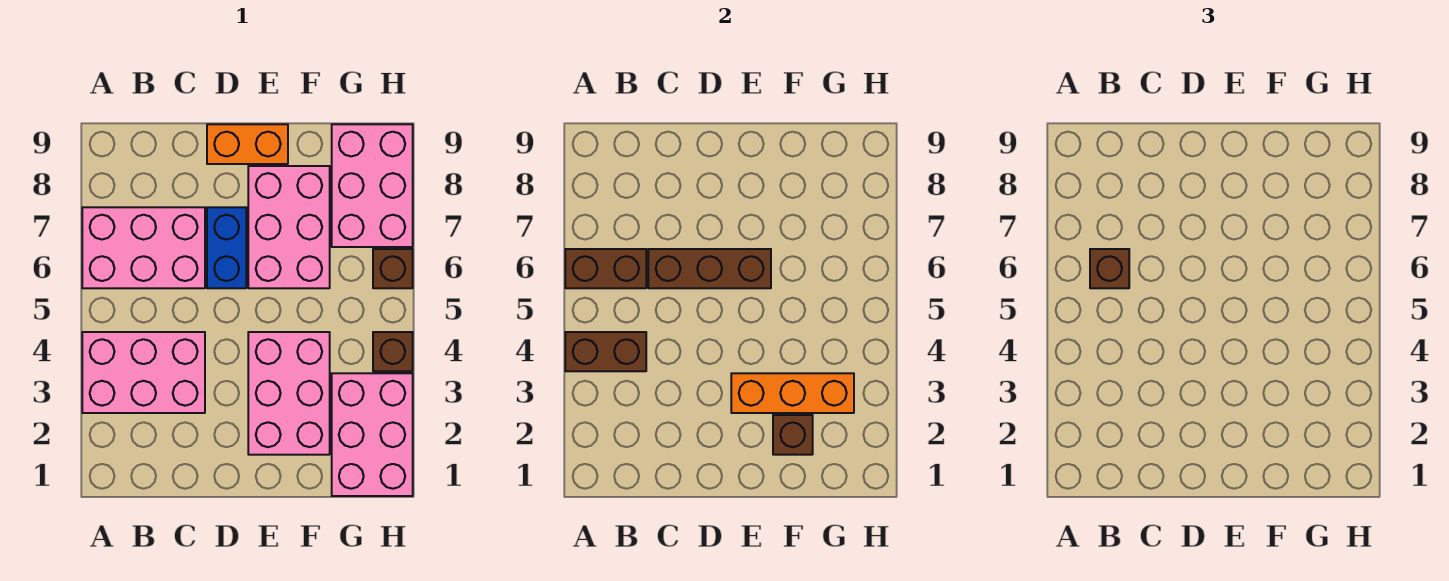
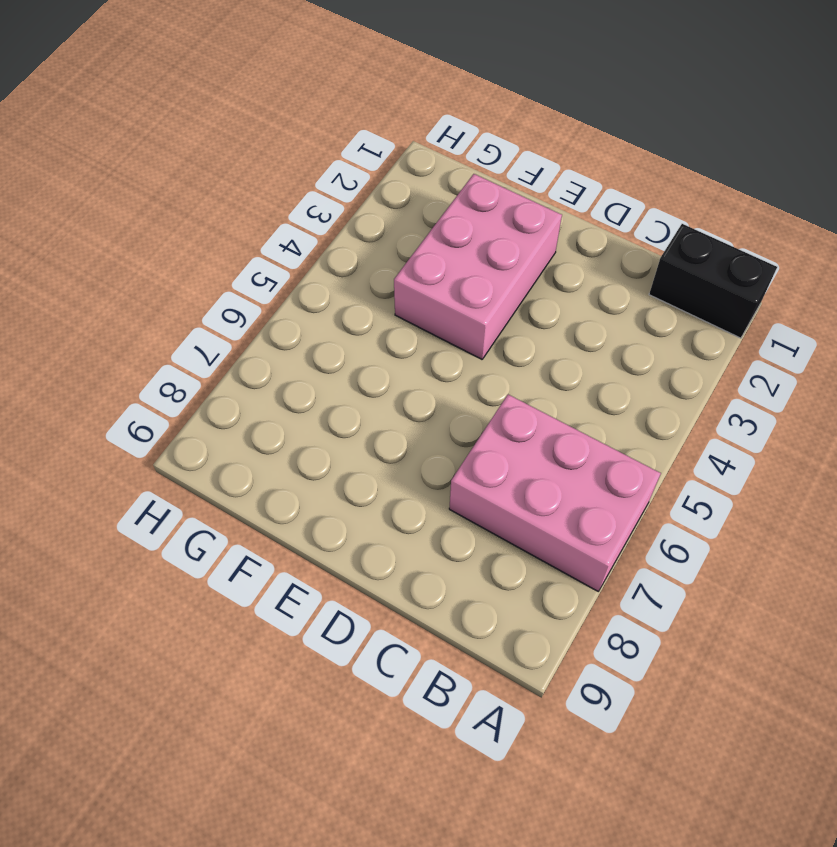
black 1x2 brick [649,224,777,338] -> none
none -> pink 2x3 brick [82,332,205,413]
none -> blue 1x2 brick [207,207,246,288]
none -> orange 1x2 brick [207,124,288,164]

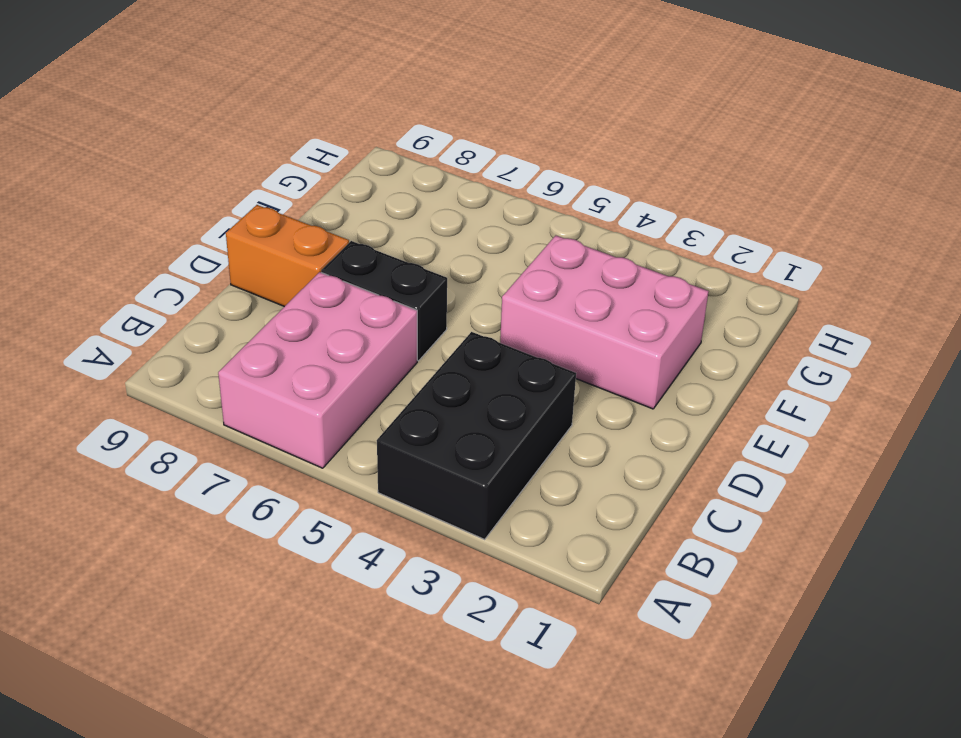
black 2x3 brick [377,332,576,539] -> pink 2x3 brick [82,332,205,413]
black 1x2 brick [321,241,447,361] -> blue 1x2 brick [207,207,246,288]
orange 1x2 brick [226,205,349,307] -> orange 1x2 brick turned to [207,124,288,164]
none -> pink 2x3 brick [248,166,330,288]
none -> pink 2x3 brick [332,373,413,496]
none -> pink 2x3 brick [332,124,413,247]

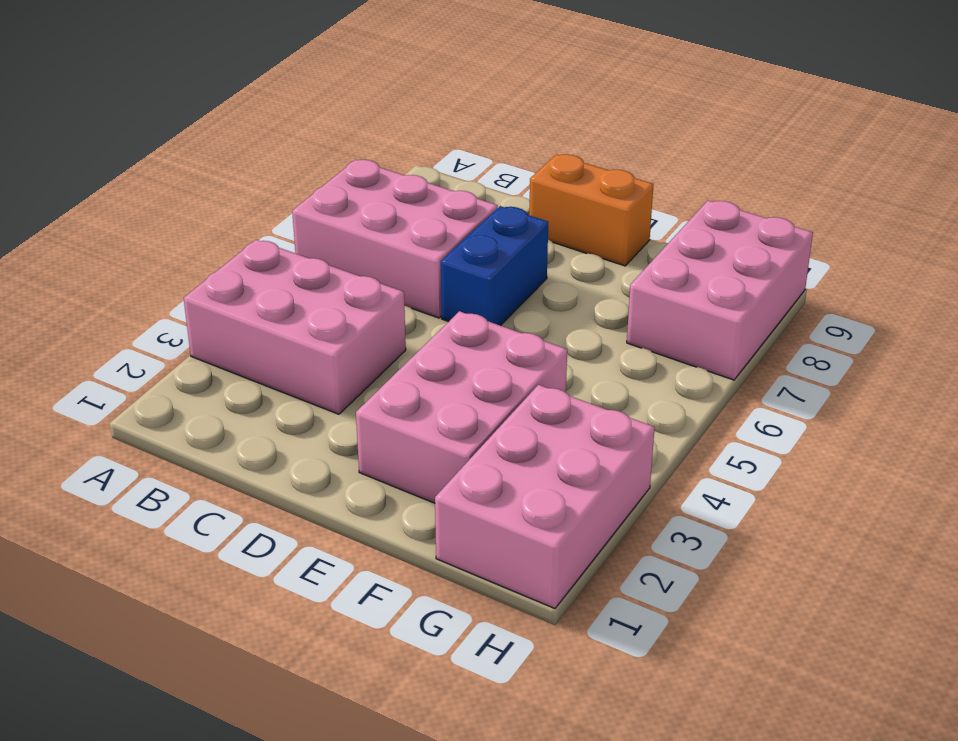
none -> pink 2x3 brick [248,166,330,288]
none -> brown 1x1 brick [373,332,413,371]
none -> brown 1x1 brick [373,249,413,288]

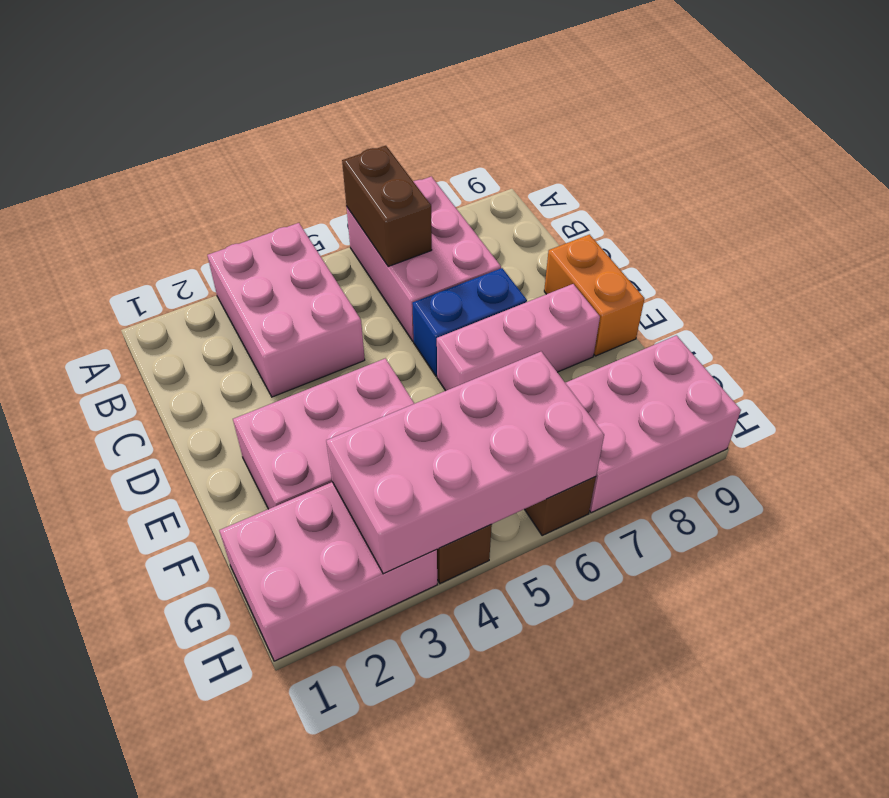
pink 1x3 brick [437,284,600,391] -> pink 2x3 brick [248,166,330,288]
pink 2x4 brick [326,352,604,574] -> orange 1x3 brick [731,373,854,413]
none -> brown 1x2 brick [565,332,646,371]
none -> brown 1x3 brick [648,249,771,288]
none -> brown 1x1 brick [773,415,813,455]

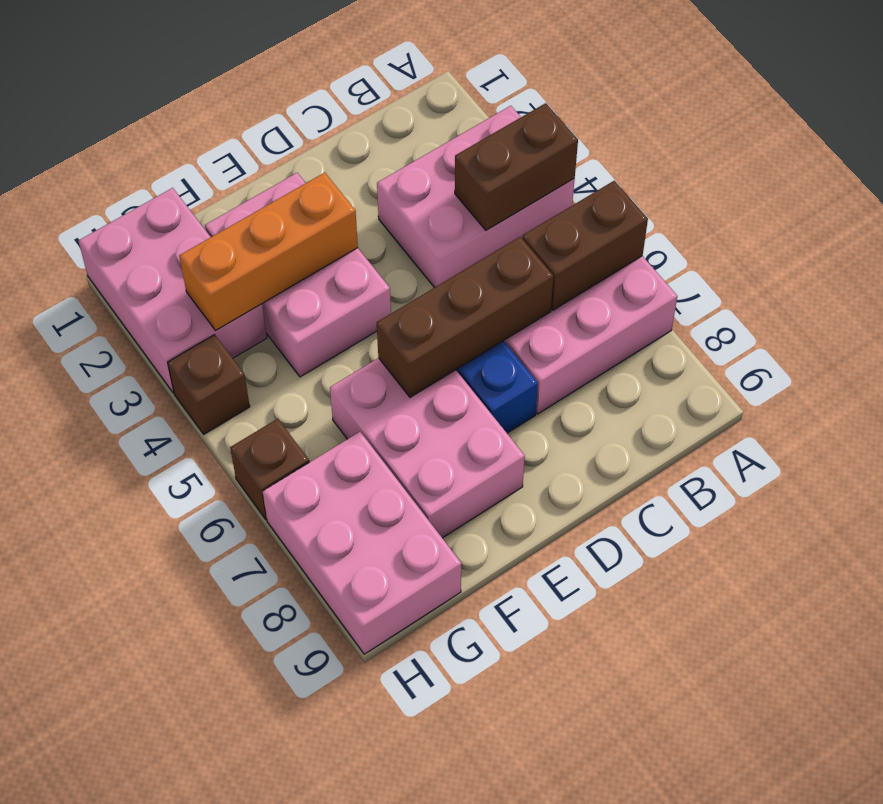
none -> orange 1x2 brick [207,124,288,164]
none -> brown 1x1 brick [773,415,813,455]
none -> brown 1x1 brick [1090,249,1129,288]

